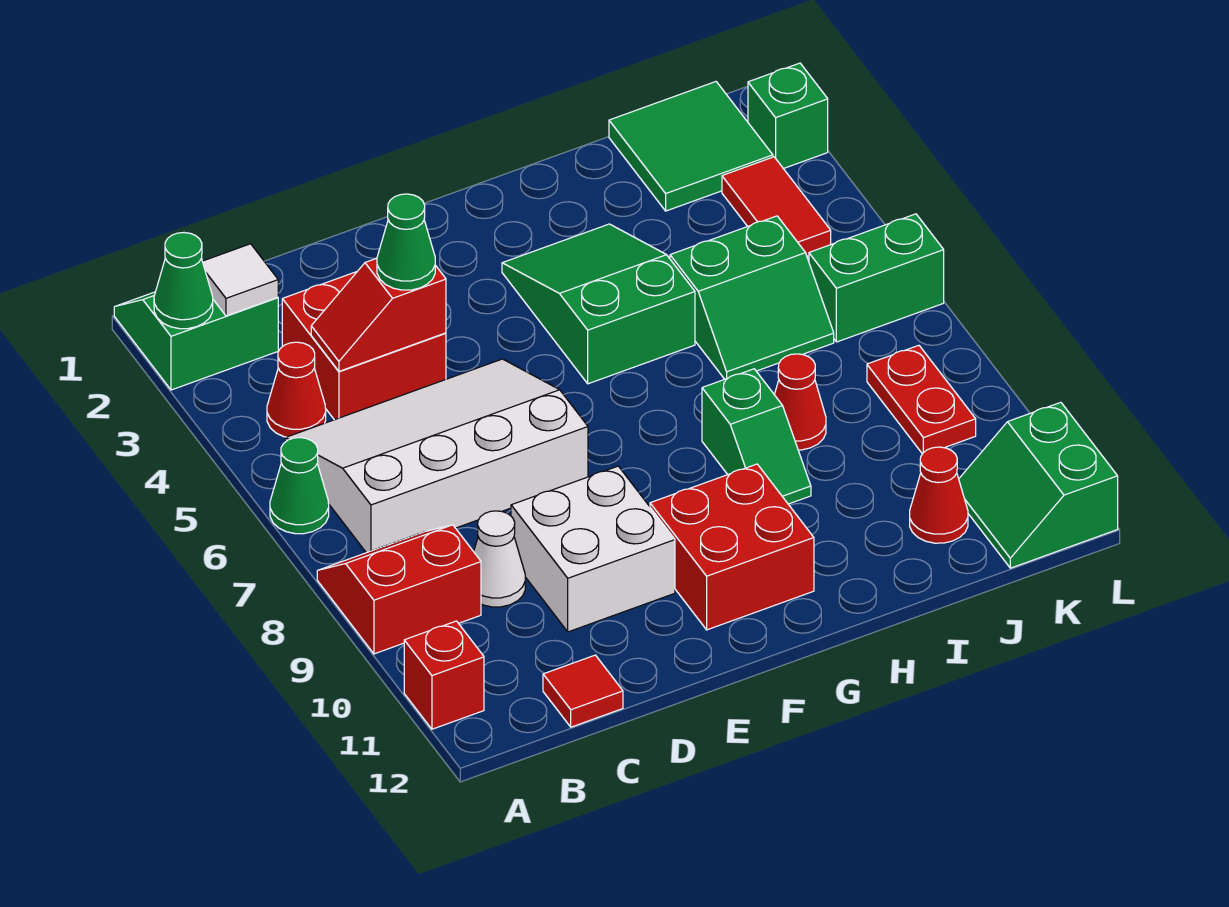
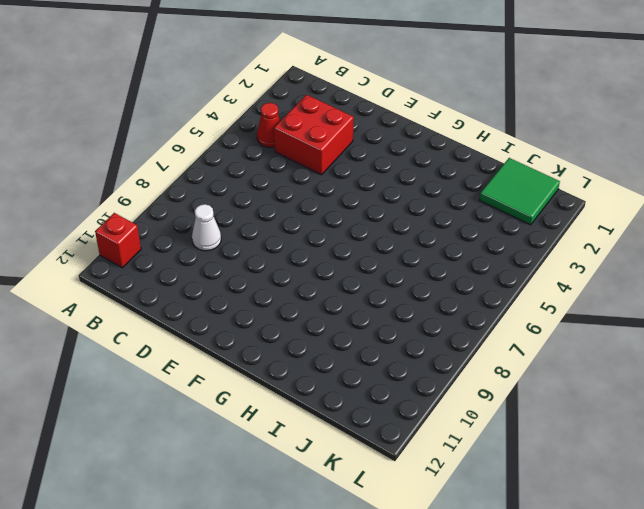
none -> green 2x2 slope [114,292,278,390]
none -> green 1x1 cone [270,438,329,534]
none -> red 2x2 slope [317,525,481,654]

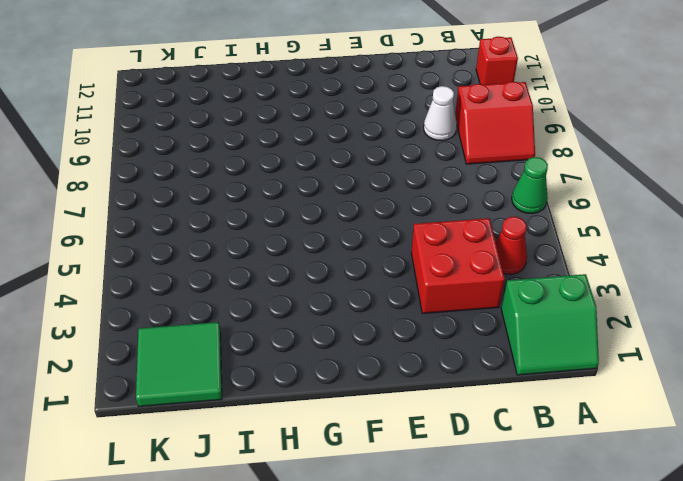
none -> white 3x4 slope [285,359,588,553]
none -> red 1x1 tile [543,655,623,727]
none -> white 2x2 brick [511,466,675,632]

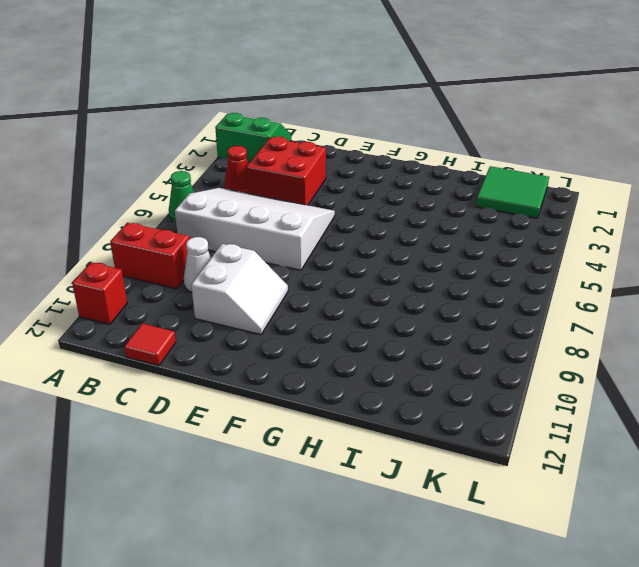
white 2x2 slope [191,244,288,335] -> white 2x2 brick [511,466,675,632]
none -> red 2x2 brick [650,464,814,630]
none -> green 2x3 slope [502,224,695,384]
none -> green 1x2 slope [702,369,811,504]

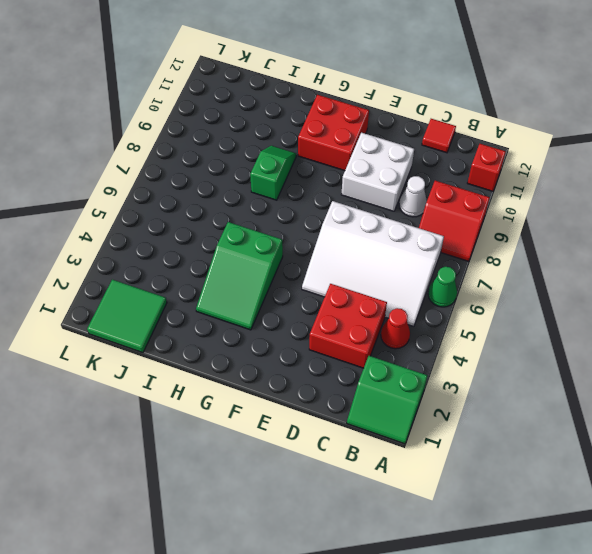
none -> green 2x2 slope [670,216,834,379]
none -> red 1x1 cone [774,354,826,450]
none -> red 1x1 cone [910,447,968,543]

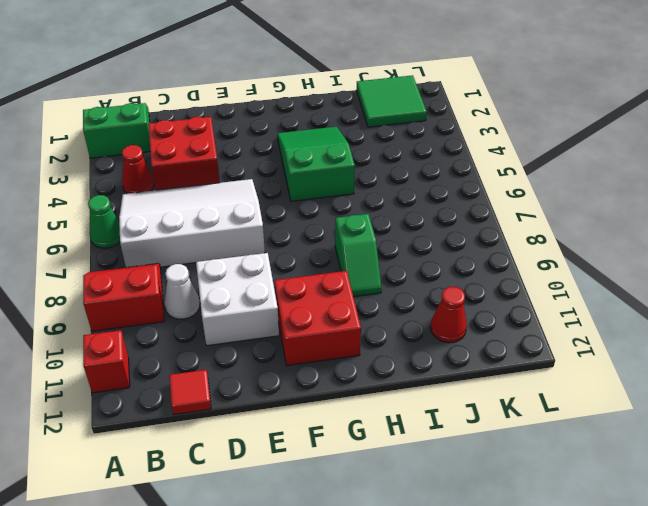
none -> green 2x2 slope [670,216,834,379]
none -> red 1x1 cone [774,354,826,450]
none -> red 1x2 tile [722,157,831,256]

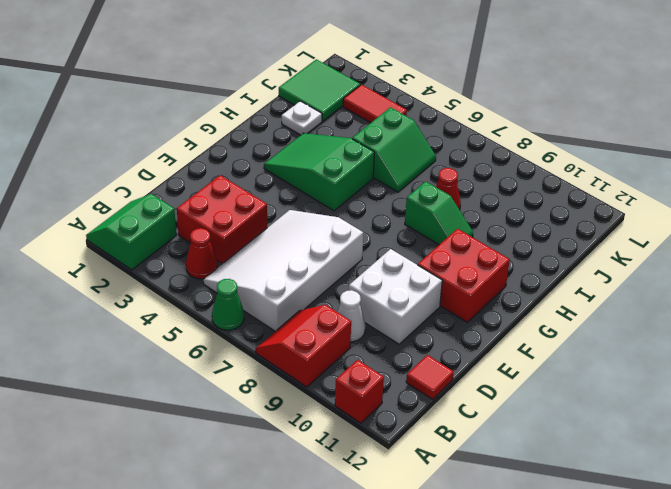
white 1x1 plate [282,101,322,135] -> none
none -> red 1x1 cone [910,447,968,543]
none -> green 1x2 brick [809,214,944,342]
none -> red 1x2 plate [867,345,976,454]

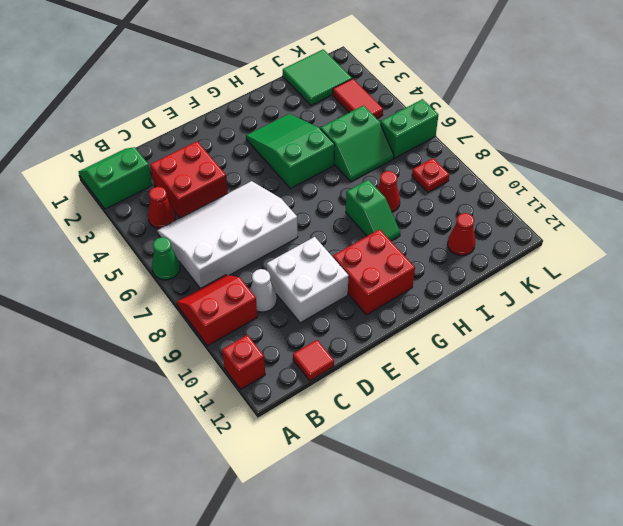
red 1x1 plate [412,158,449,192] -> red 1x2 plate [867,345,976,454]
none -> green 2x2 slope [959,402,1118,568]
none -> green 1x1 brick [748,63,828,169]
none -> green 1x1 cone [154,233,213,329]

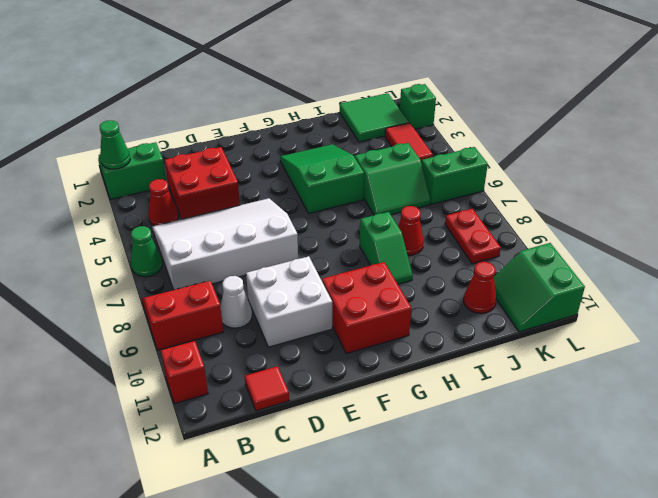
none -> white 1x1 tile [202,244,278,316]
none -> red 1x2 slope [311,258,446,371]
none -> green 1x1 cone [377,194,435,290]

